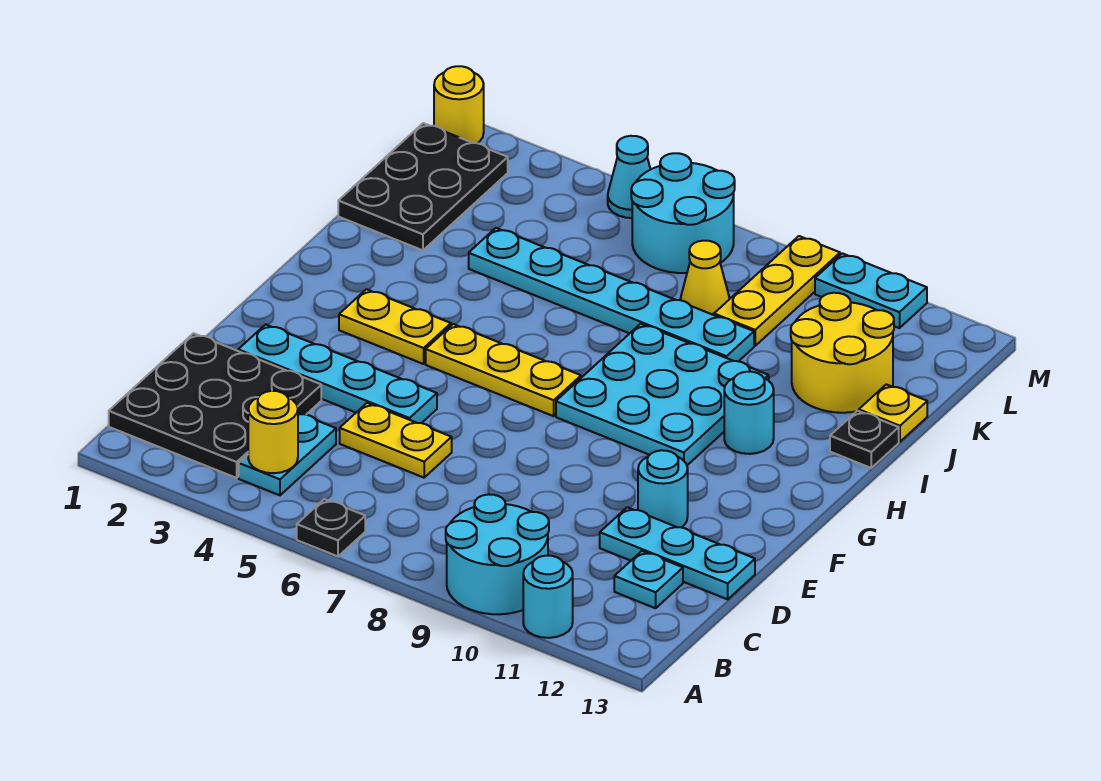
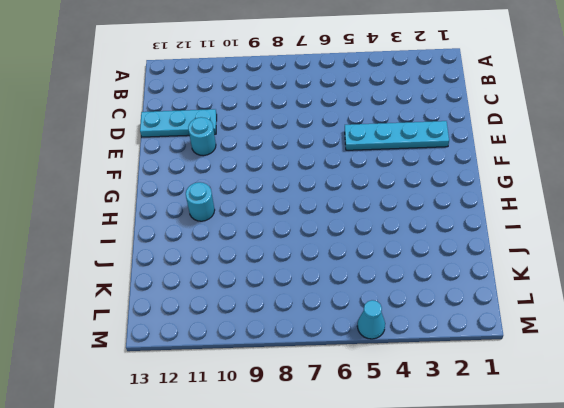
none -> black 1x1 plate [297,499,365,556]
none -> cyan 2x2 round brick [446,494,549,614]
none -> cyan 1x1 round brick [523,556,573,638]

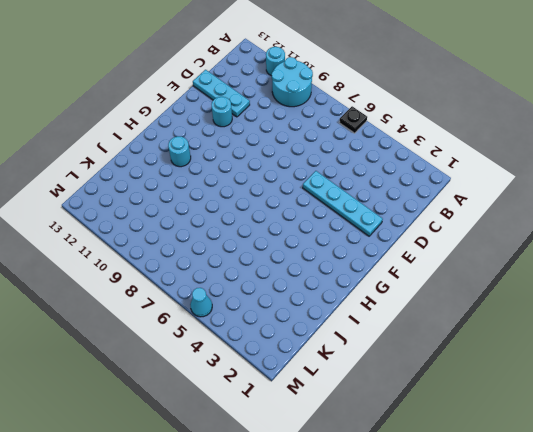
none -> black 3x3 plate [109,333,321,478]
none -> cyan 1x2 plate [239,413,336,495]
none -> cyan 1x1 plate [614,551,683,608]

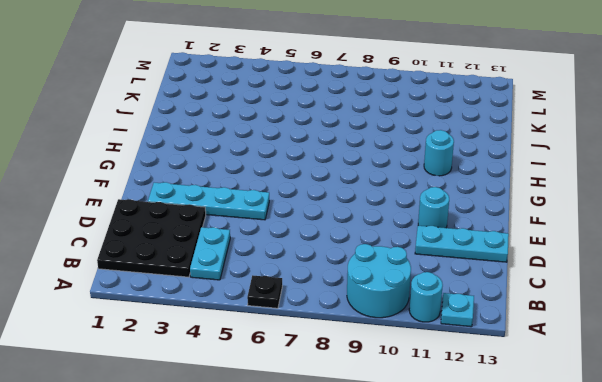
cyan 1x1 plate [441,293,474,327] -> cyan 1x1 plate moved to [614,551,683,608]
none -> yellow 1x2 plate [340,403,452,478]
none -> yellow 1x2 plate [339,289,451,364]
none -> yellow 1x3 plate [426,324,581,416]

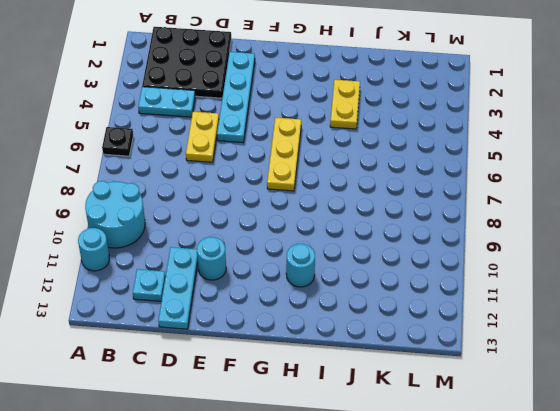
yellow 1x2 plate [330,80,360,129] -> yellow 1x2 plate moved to [339,289,451,364]
none -> cyan 3x3 plate [556,324,769,465]
none -> black 1x1 plate [830,411,899,468]
none -> black 2x3 plate [338,123,508,250]

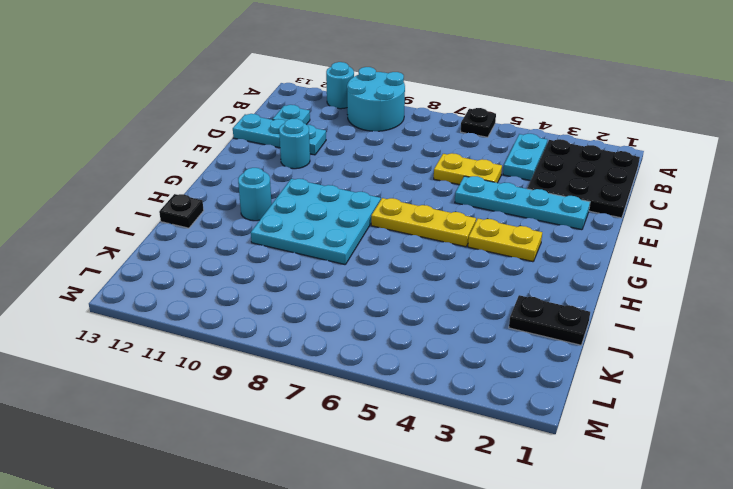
black 1x2 plate [509,295,590,345] -> black 2x3 plate [338,123,508,250]
none -> cyan 1x6 plate [469,228,754,361]
none -> yellow 2x2 round brick [791,293,894,413]
none -> yellow 1x1 plate [859,384,927,442]

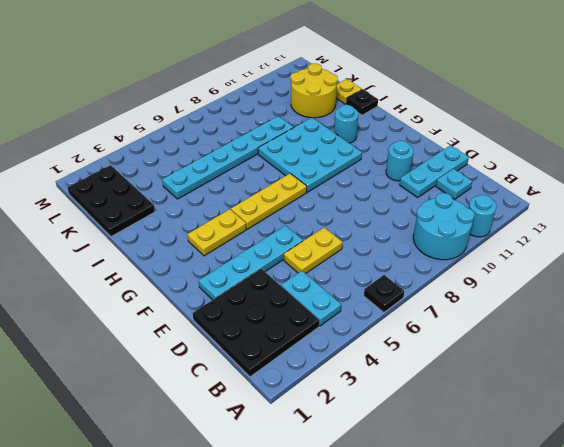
none -> yellow 1x1 cone [680,241,730,315]
none -> yellow 1x3 plate [714,236,840,346]
none -> cyan 2x2 round brick [631,153,735,273]

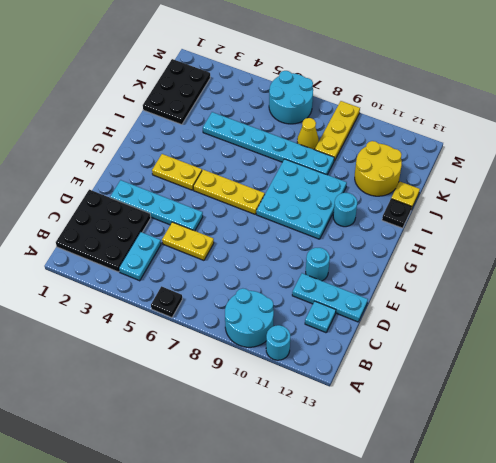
none -> yellow 1x1 round brick [434,66,484,143]
none -> cyan 1x1 cone [608,136,651,218]
none -> cyan 1x2 plate [815,253,927,328]

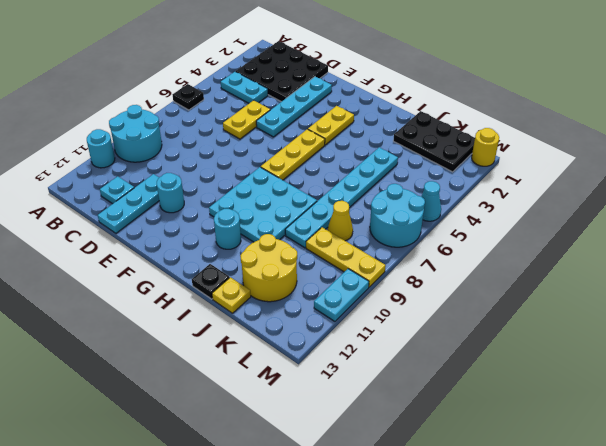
none -> yellow 1x1 round brick [248,391,298,473]

